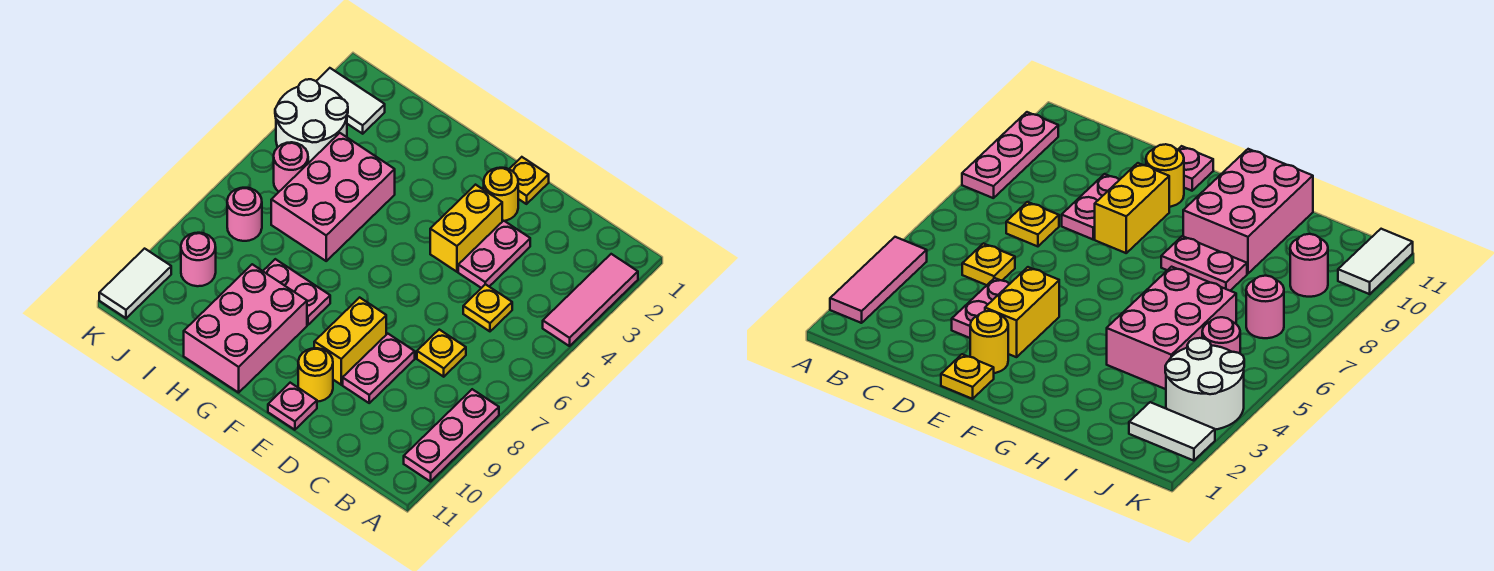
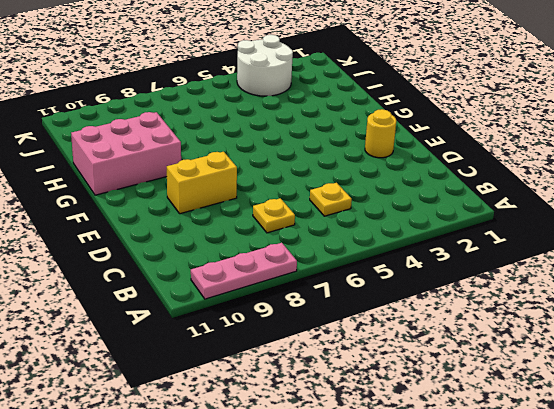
none -> pink 1x3 tile [543,254,638,346]
none -> pink 1x2 plate [458,221,530,288]
none -> pink 1x2 plate [343,334,415,403]

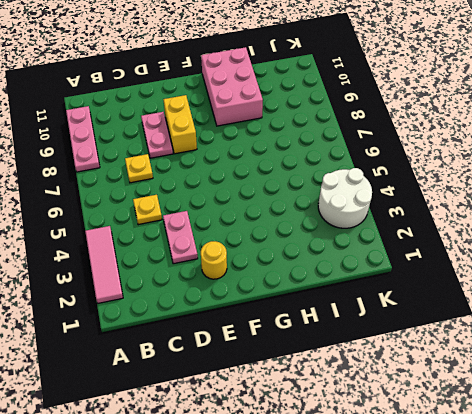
none -> yellow 1x1 plate [509,157,549,204]
none -> yellow 1x2 brick [430,185,502,272]
none -> yellow 1x1 round brick [298,348,333,402]

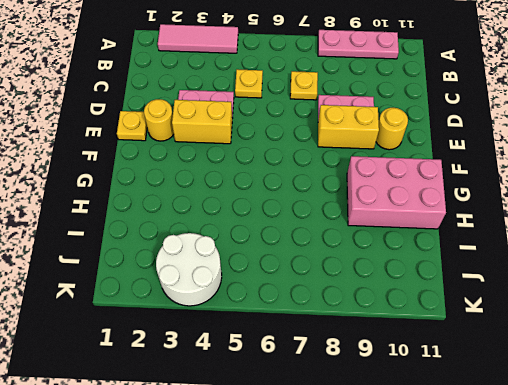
none -> pink 1x1 plate [268,383,317,430]
none -> pink 1x2 plate [263,259,330,325]
none -> pink 2x3 brick [271,133,395,261]

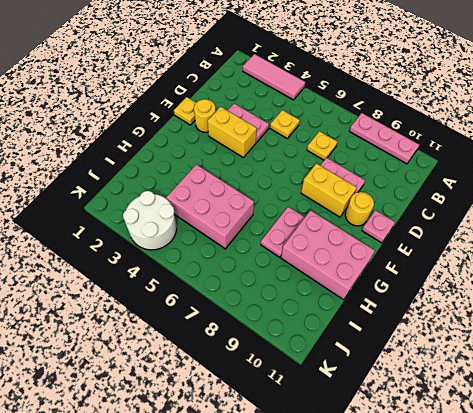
none -> white 1x2 tile [316,68,385,134]
none -> pink 1x1 round brick [274,142,308,192]
none -> pink 1x1 round brick [227,188,262,241]

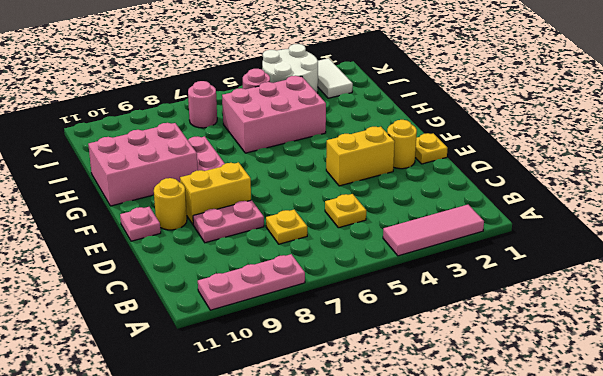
none -> pink 1x2 plate [458,221,530,288]
none -> pink 1x1 round brick [181,233,216,286]
none -> white 1x2 tile [99,249,171,318]

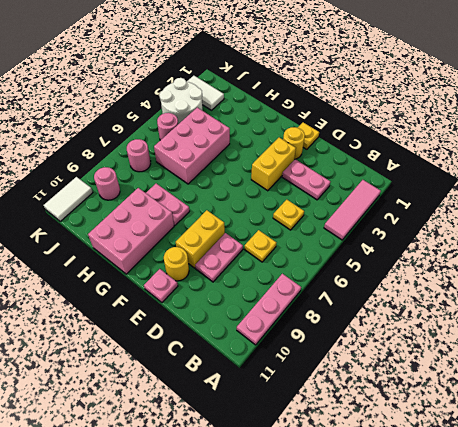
pink 1x2 plate [282,159,330,200] -> pink 1x2 plate turned to [458,221,530,288]

